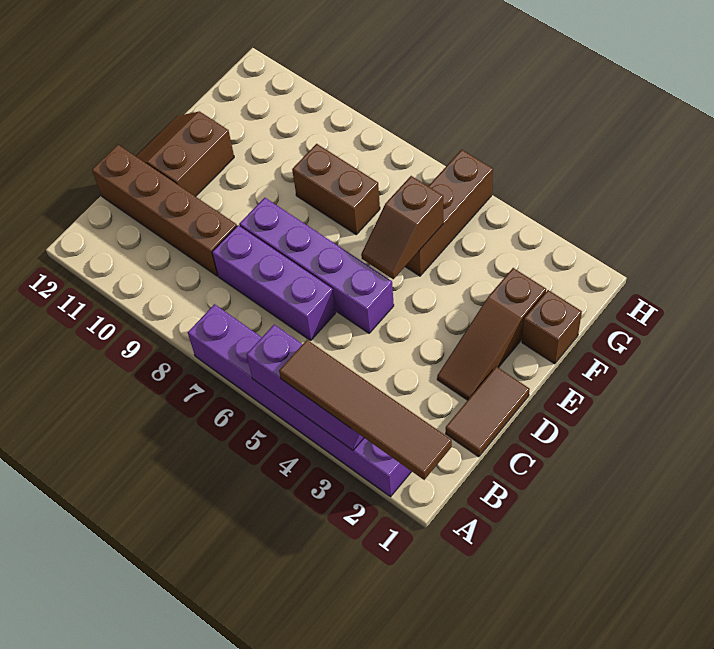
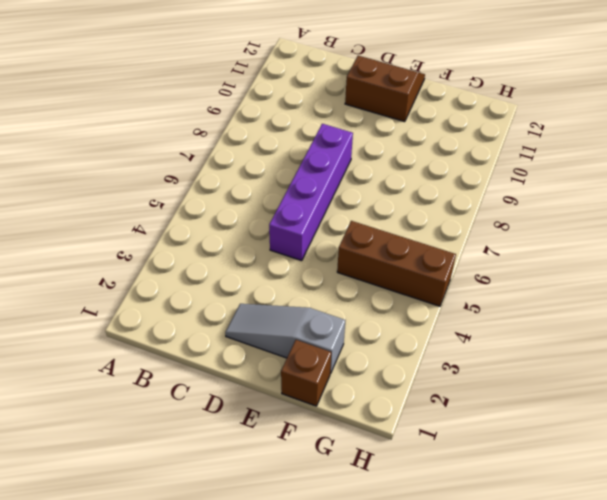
grey 1x3 slope [225,304,345,373] -> brown 1x3 slope [437,268,546,400]
none -> purple 1x6 brick [188,304,412,497]
none -> brown 1x2 tile [446,367,530,457]
none -> purple 1x3 brick [212,225,336,340]

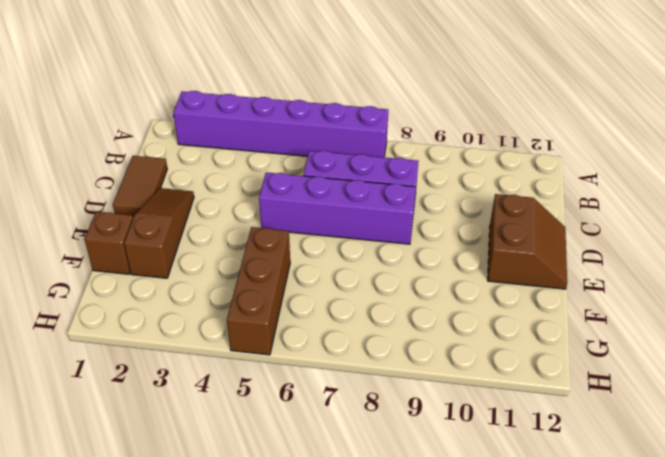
none -> brown 1x4 brick [92,145,237,276]
none -> brown 1x2 brick [292,144,380,234]
none -> purple 1x3 brick [247,325,364,450]

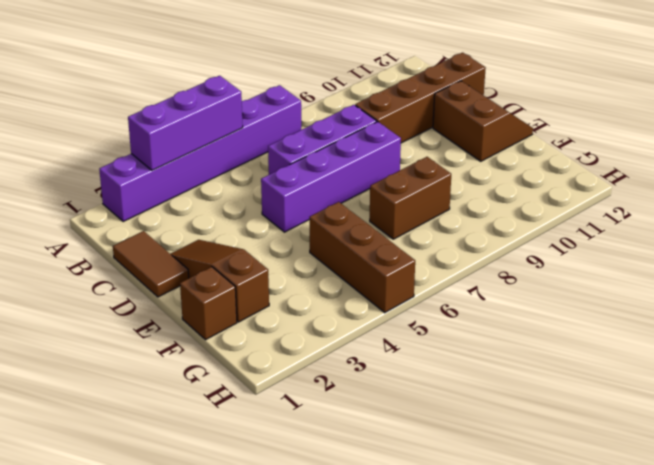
none -> brown 1x2 slope [361,176,443,279]
none -> brown 1x4 tile [279,340,452,480]

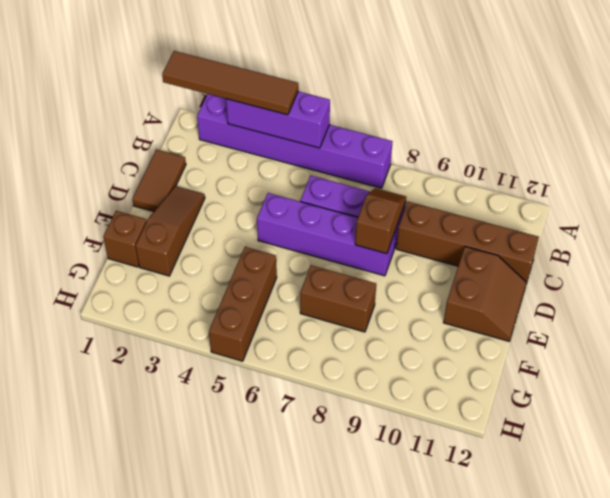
brown 1x2 slope [355,188,406,254] -> brown 1x2 slope moved to [361,176,443,279]

